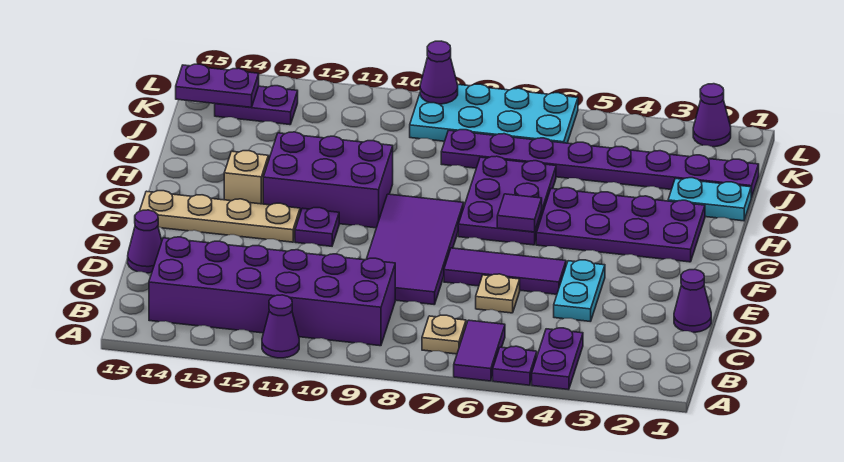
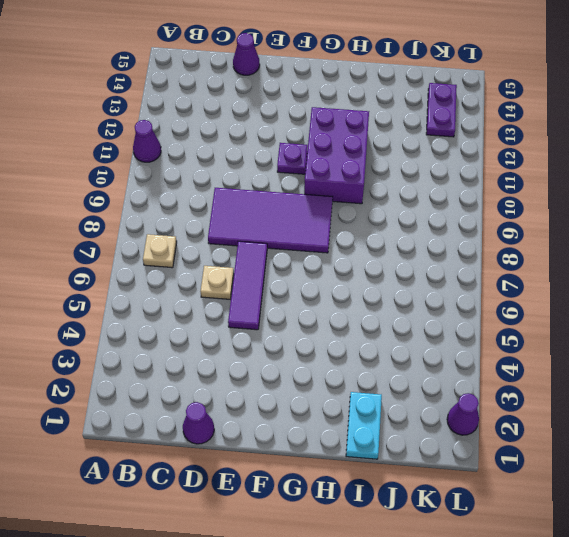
none -> purple 1x2 plate [532,328,583,390]
none -> purple 1x1 plate [493,346,537,385]
none -> purple 1x2 tile [454,320,505,381]

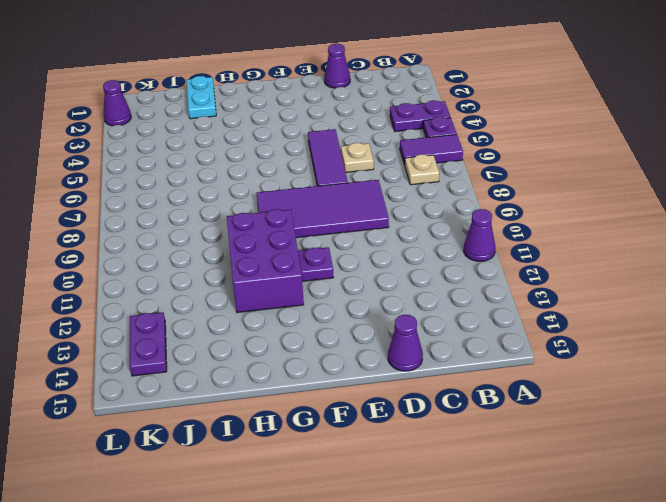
none -> purple 2x6 brick [149,237,395,346]
none -> cyan 1x2 plate [554,260,605,322]
none -> tan 1x4 plate [140,191,300,242]

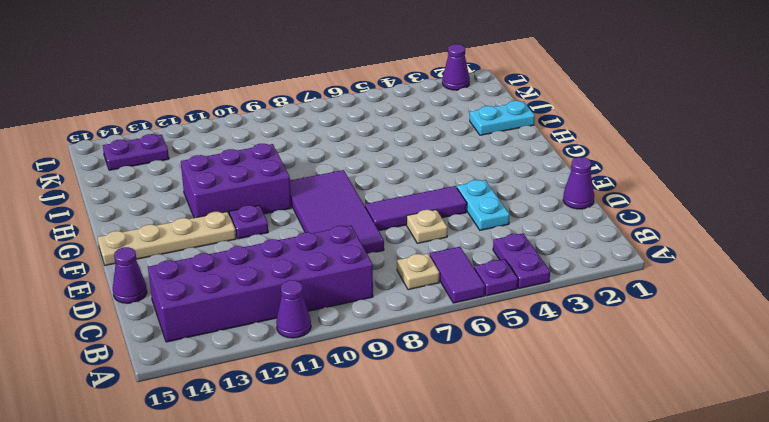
none -> purple 2x4 plate [536,188,705,262]
none -> purple 2x3 plate [458,156,556,245]
none -> tan 1x1 brick [224,151,268,204]

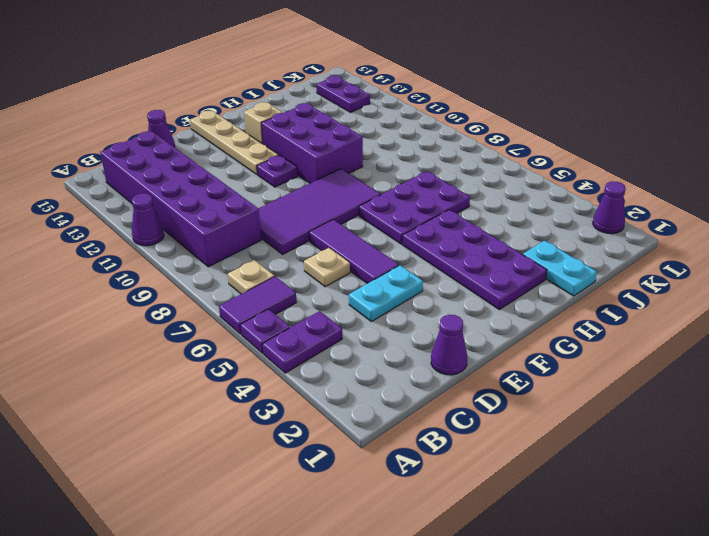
none -> purple 1x8 plate [441,130,759,198]
none -> cyan 2x4 plate [410,84,578,143]
none -> purple 1x1 tile [497,194,542,232]

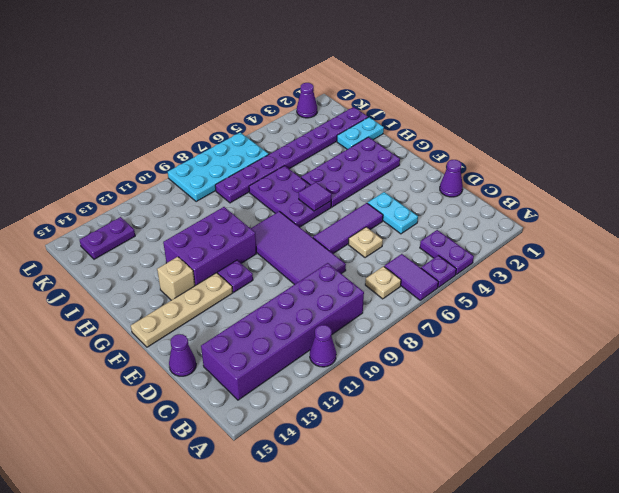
none -> purple 1x2 plate [176,64,259,107]
none -> purple 1x1 cone [420,41,458,104]

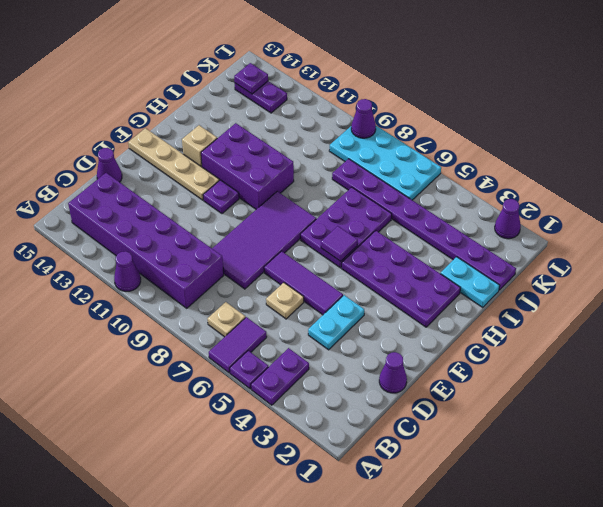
purple 1x1 plate [234,63,268,94] -> purple 1x2 plate [176,64,259,107]

